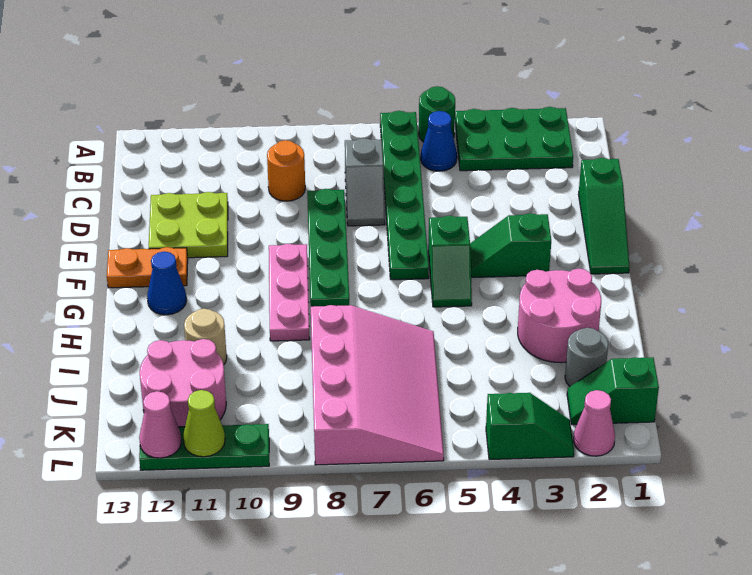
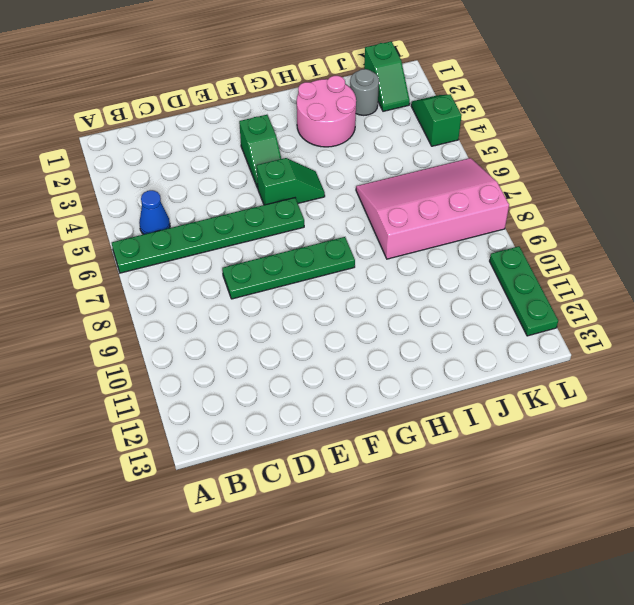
none -> green 2x3 plate [455,107,573,171]
none -> green 1x1 round brick [419,86,455,142]
none -> grey 1x2 slope [345,138,385,226]

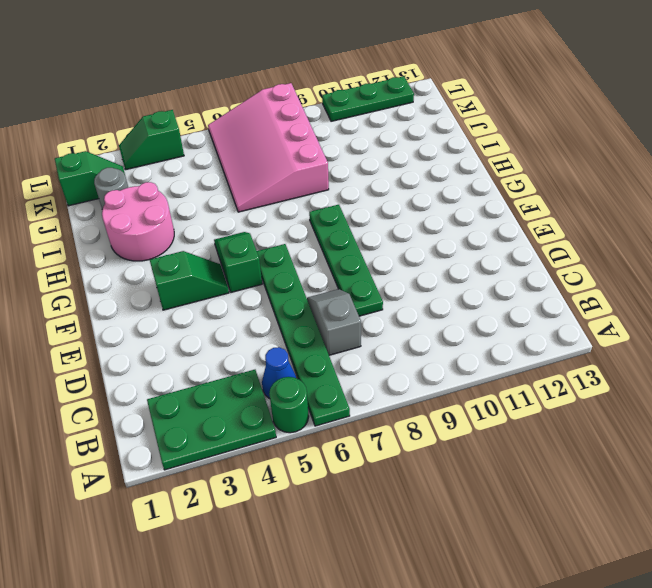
none -> orange 1x1 round brick [267,140,305,201]
none -> green 1x3 slope [579,158,630,274]
none -> lime 2x2 plate [149,192,228,258]

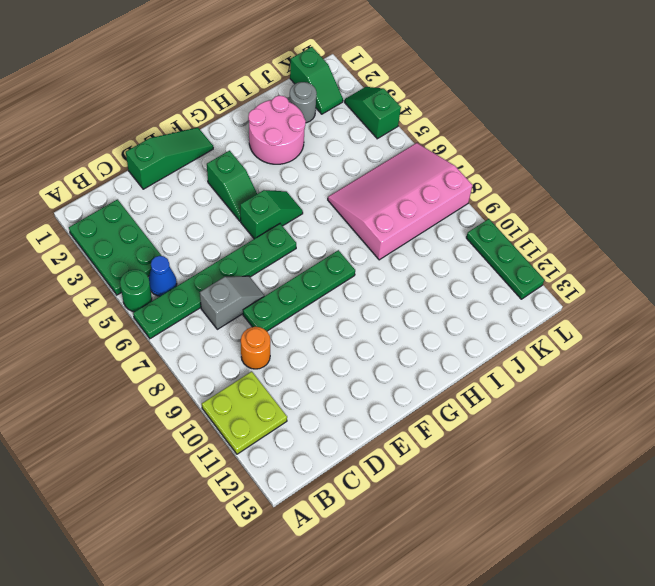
lime 2x2 plate [202,371,287,454] -> lime 2x2 plate moved to [149,192,228,258]
none -> pink 1x3 plate [269,244,310,341]
none -> orange 1x2 plate [107,247,188,288]
none -> blue 1x1 cone [147,252,187,315]

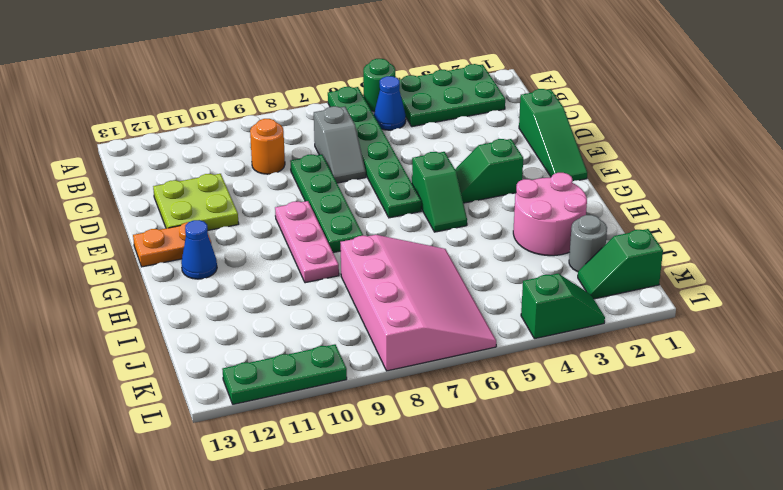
none -> tan 1x1 round brick [184,309,227,365]
none -> pink 2x2 round brick [140,339,226,427]
none -> pink 1x1 cone [574,390,615,456]

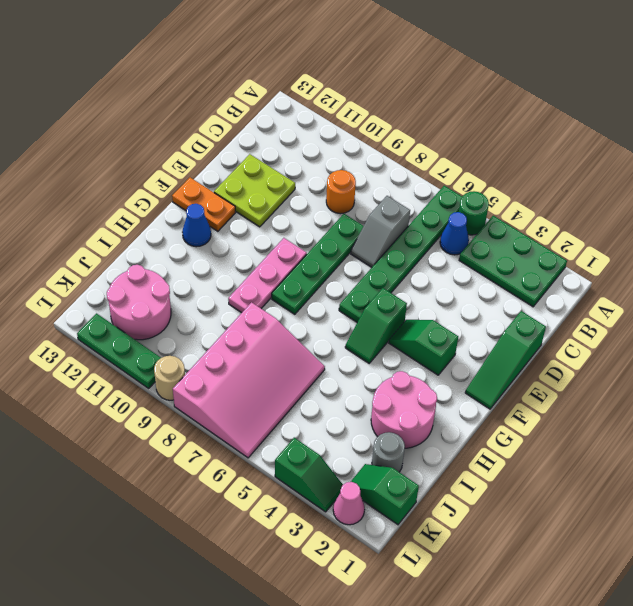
tan 1x1 round brick [154,356,185,400] -> tan 1x1 round brick moved to [184,309,227,365]
none -> lime 1x1 cone [183,390,225,457]
none -> pink 1x1 cone [139,391,181,458]

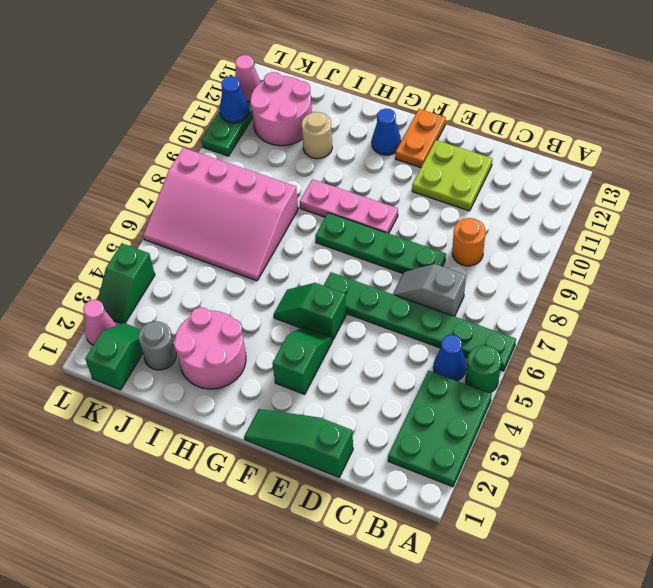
blue 1x1 cone [220,76,249,123] -> lime 1x1 cone [183,390,225,457]

